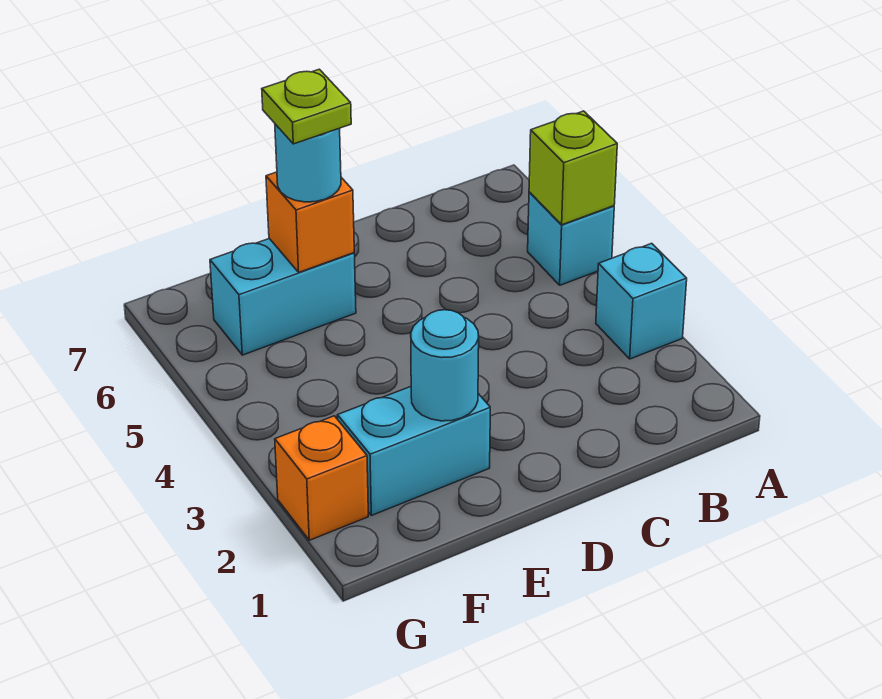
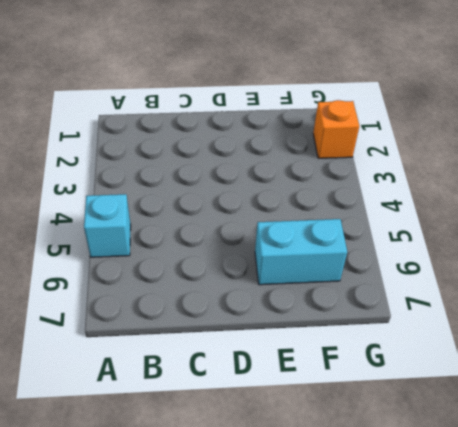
none -> cyan 1x1 brick [596,243,687,359]
none -> cyan 1x2 brick [337,387,490,515]

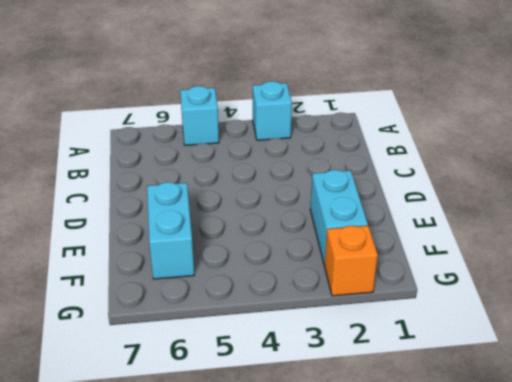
none -> lime 1x1 brick [529,111,617,225]
none -> cyan 1x1 round brick [411,310,479,421]

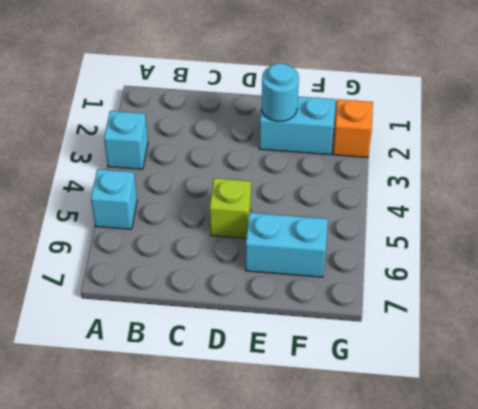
lime 1x1 brick [210,178,251,238] -> lime 1x1 brick moved to [529,111,617,225]
none -> orange 1x1 brick [266,172,354,272]
none -> cyan 1x1 round brick [275,124,341,202]

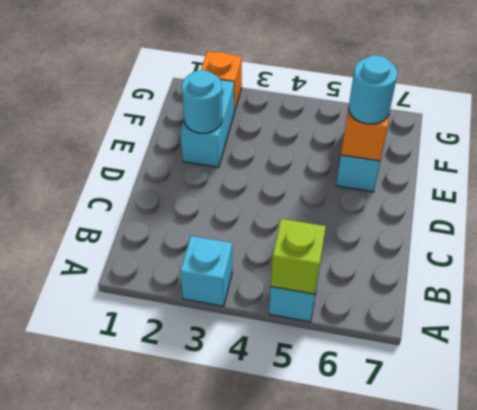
none -> lime 1x1 plate [262,69,351,144]

